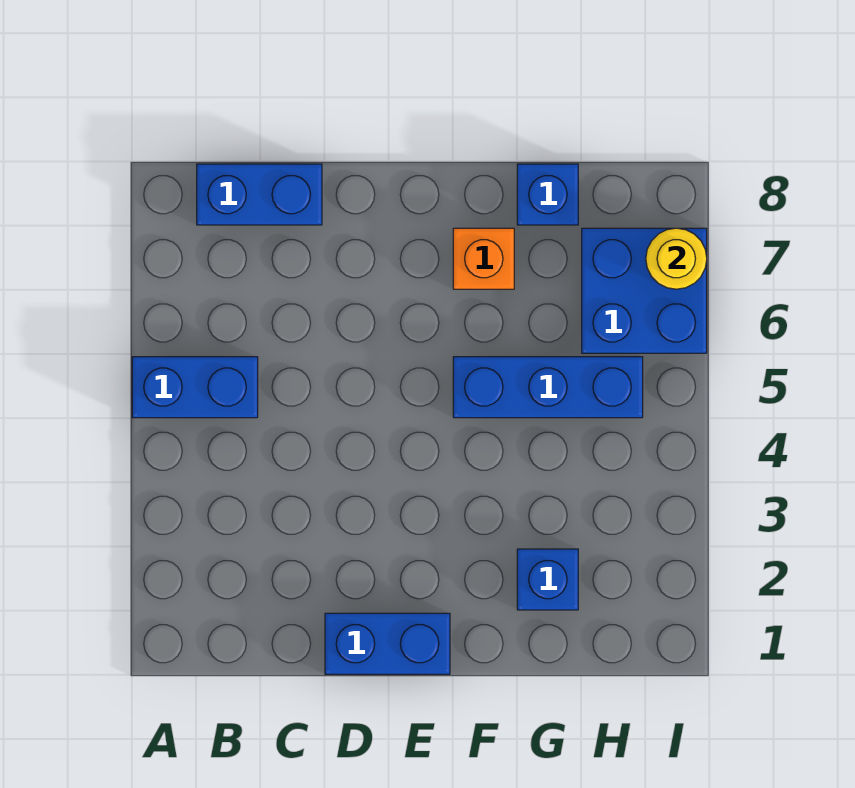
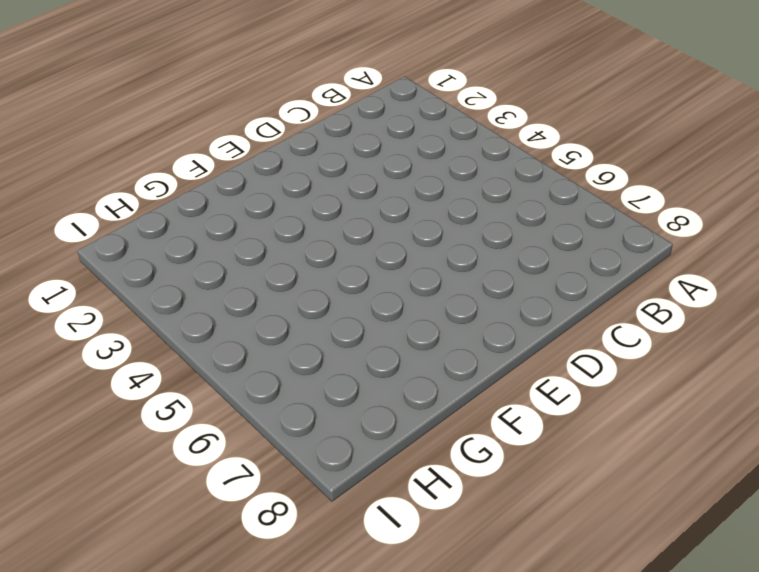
none -> blue 1x2 brick [132,357,258,418]
none -> blue 1x2 brick [197,164,322,225]

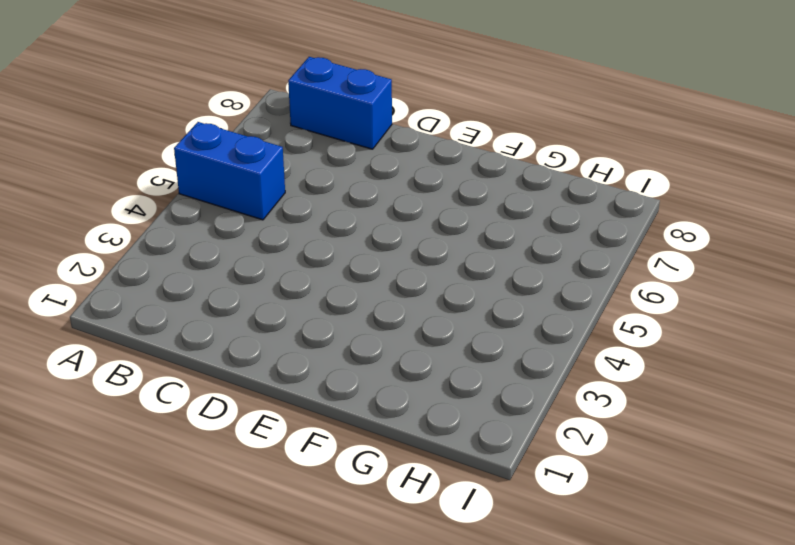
none -> blue 1x2 brick [325,613,450,674]
none -> blue 1x3 brick [453,357,643,418]

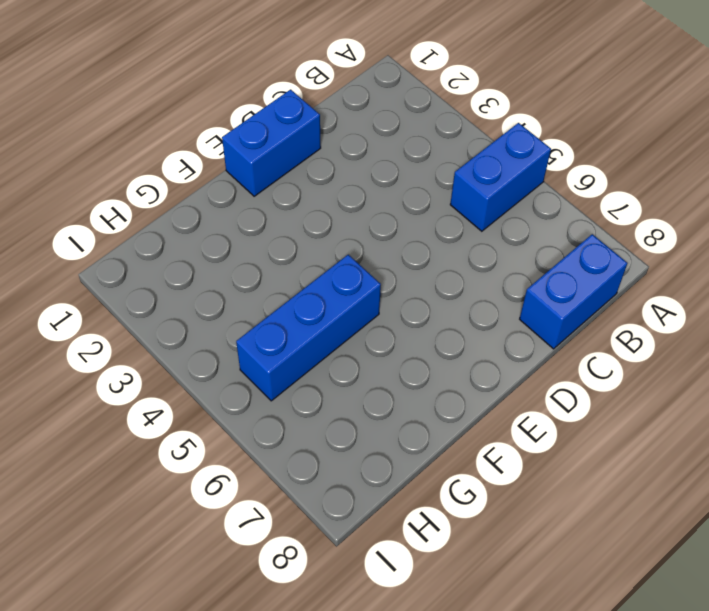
none -> orange 1x1 brick [453,228,514,289]
none -> blue 1x1 brick [517,549,578,610]

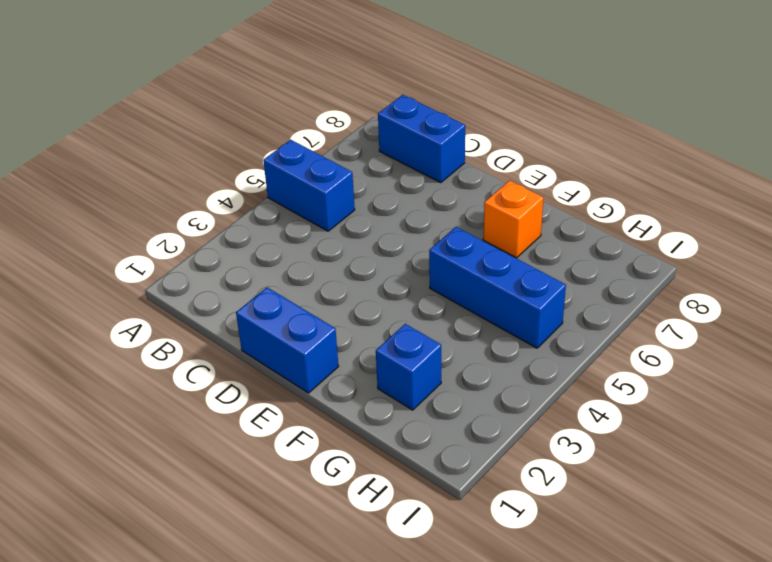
none -> blue 1x1 brick [517,164,578,225]
none -> blue 2x2 brick [582,228,707,353]

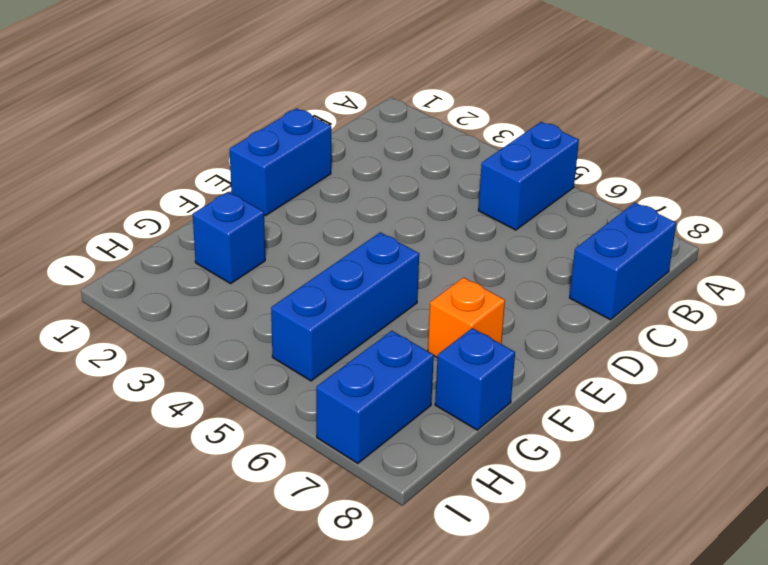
blue 1x2 brick [316,331,434,463] -> blue 2x2 brick [582,228,707,353]
none -> yellow 1x1 round brick [646,228,707,289]

